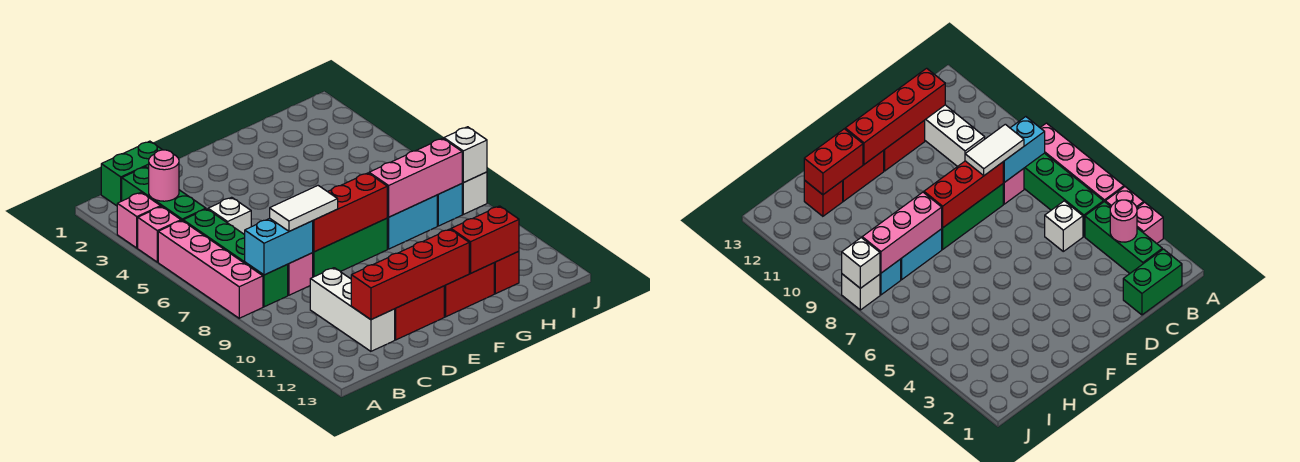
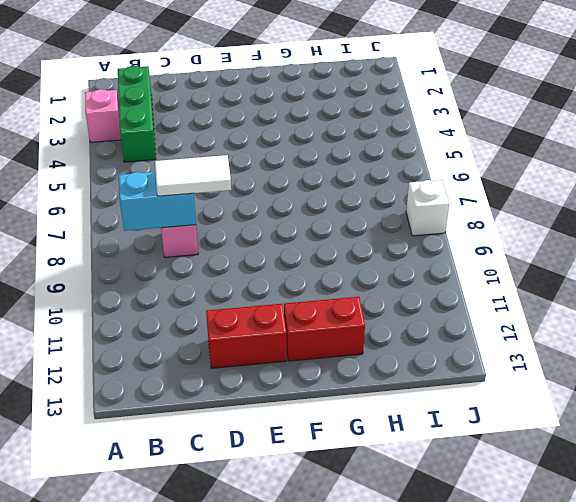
none -> pink 1x1 brick [138,206,181,262]
none -> pink 1x4 brick [158,221,263,318]
none -> green 1x2 brick [101,141,162,206]

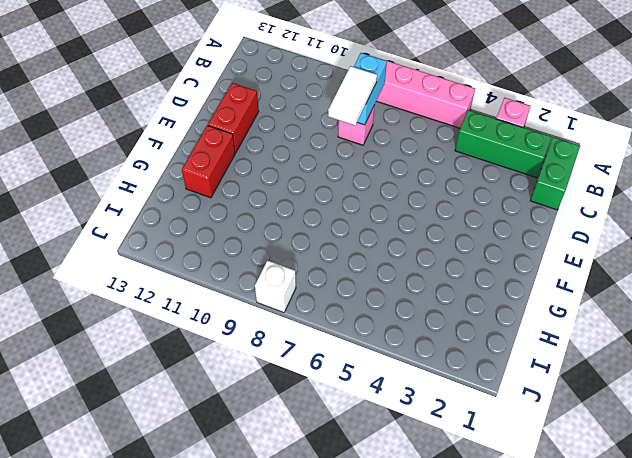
none -> pink 1x1 brick [138,206,181,262]
none -> green 1x4 brick [183,209,288,307]
none -> white 1x1 brick [208,197,251,235]

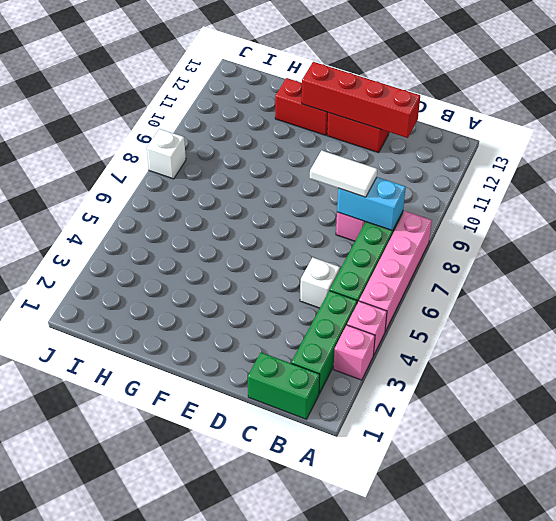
none -> white 1x3 brick [310,268,395,351]
none -> green 1x3 brick [313,218,387,277]
none -> cyan 1x2 brick [387,195,437,249]

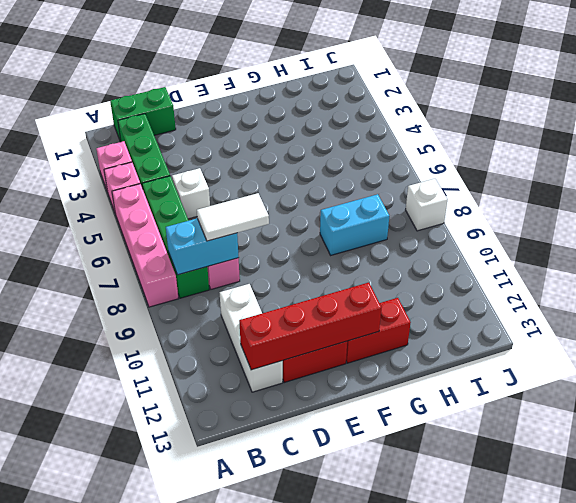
none -> green 1x3 brick [313,218,387,277]
none -> red 1x1 brick [494,251,519,294]
none -> cyan 1x1 brick [437,184,462,226]

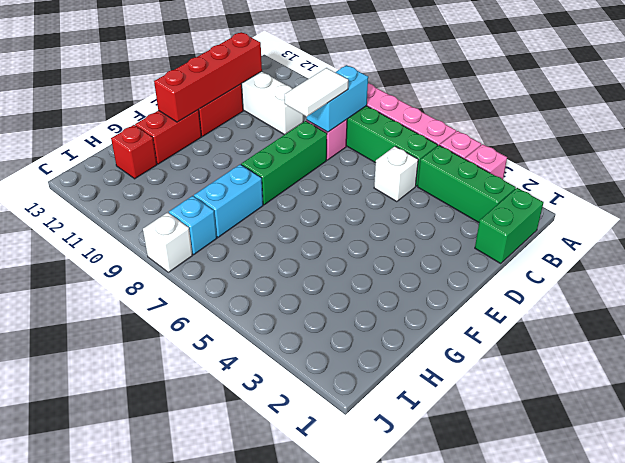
none -> pink 1x1 round brick [149,150,179,201]
none -> red 1x3 brick [313,173,387,252]
none -> pink 1x3 brick [369,138,462,217]

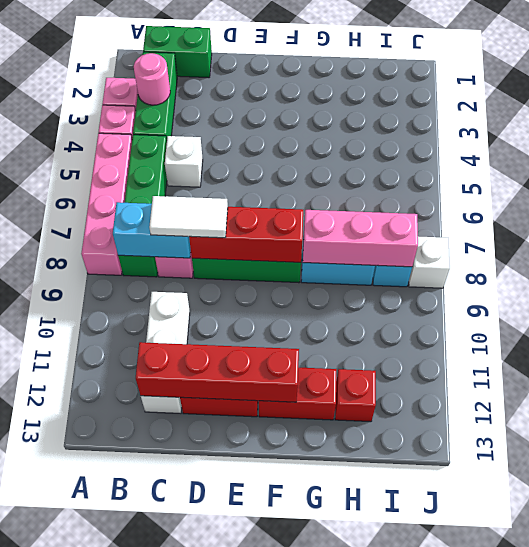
none -> red 1x2 brick [451,206,519,273]
none -> white 1x1 brick [444,127,487,183]

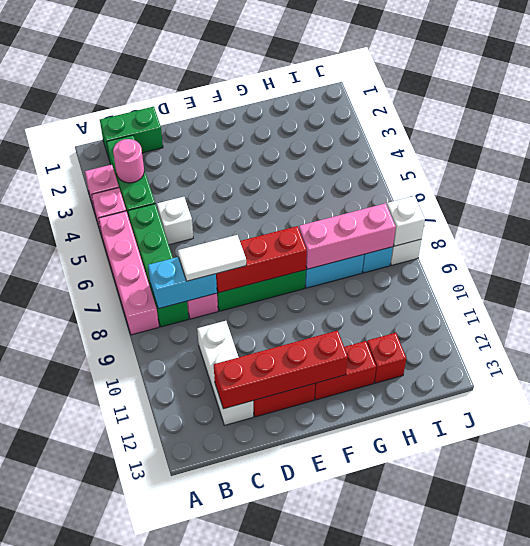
none -> red 1x2 brick [451,206,519,273]

